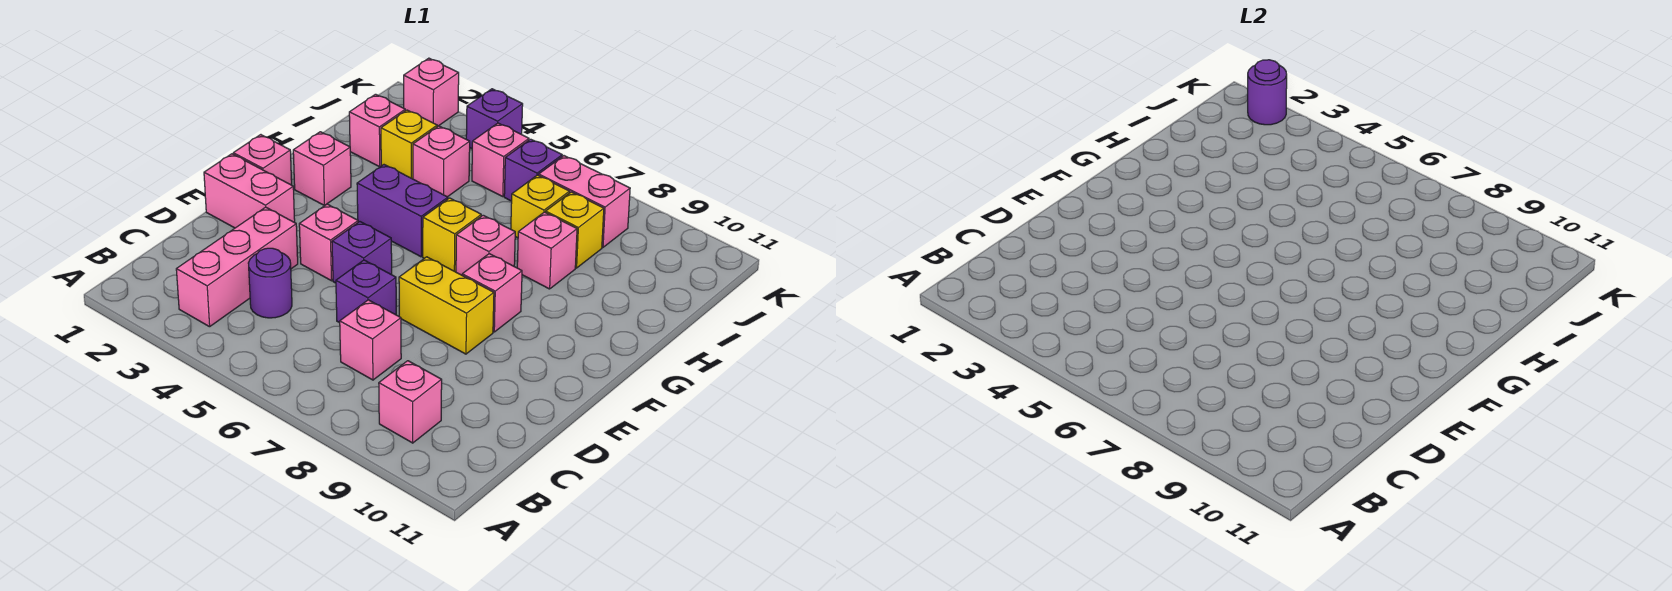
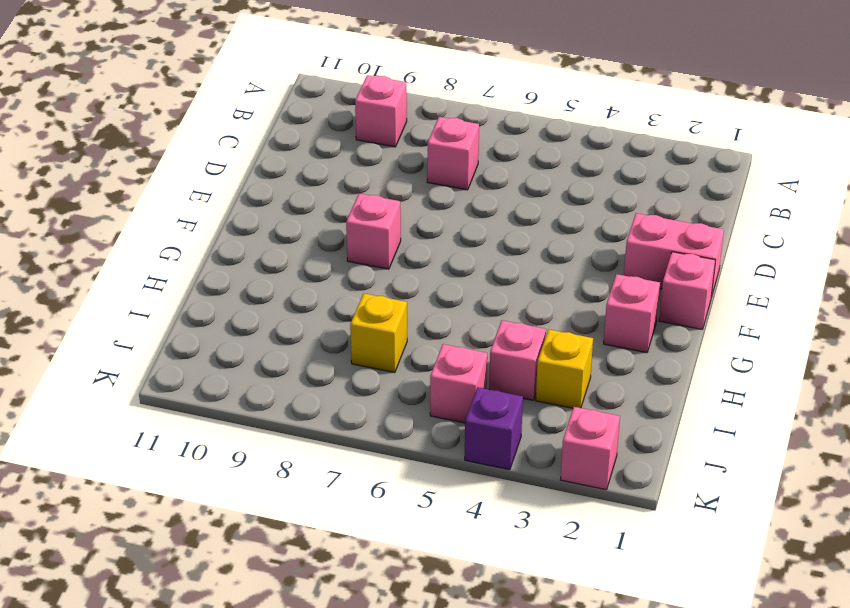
none -> pink 1x3 brick [176,207,298,327]
none -> purple 1x1 round brick [248,248,292,318]
none -> purple 1x1 brick [336,260,396,323]

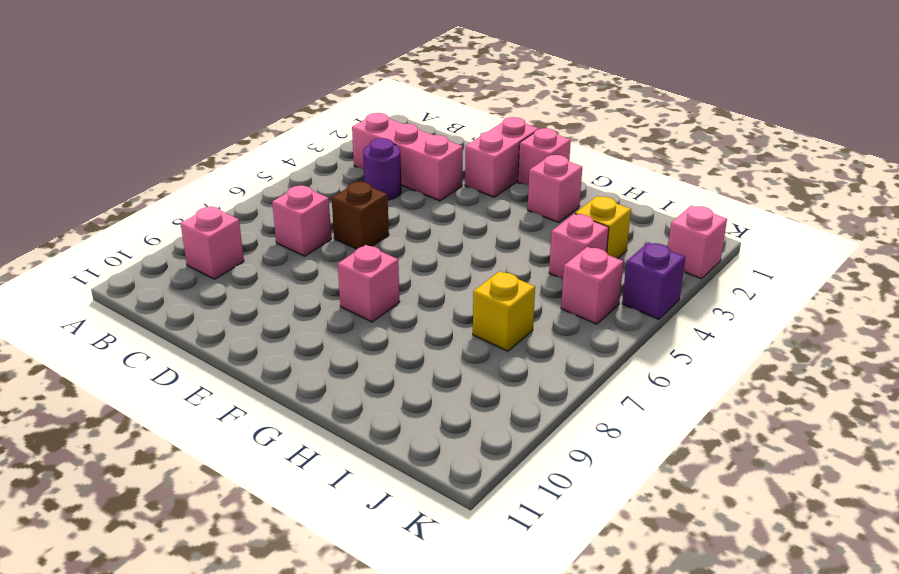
brown 1x1 brick [332,182,389,249] -> purple 1x1 brick [336,260,396,323]
none -> pink 1x1 brick [299,204,358,281]
none -> purple 1x1 brick [332,222,392,283]
none -> yellow 1x2 brick [399,257,494,354]

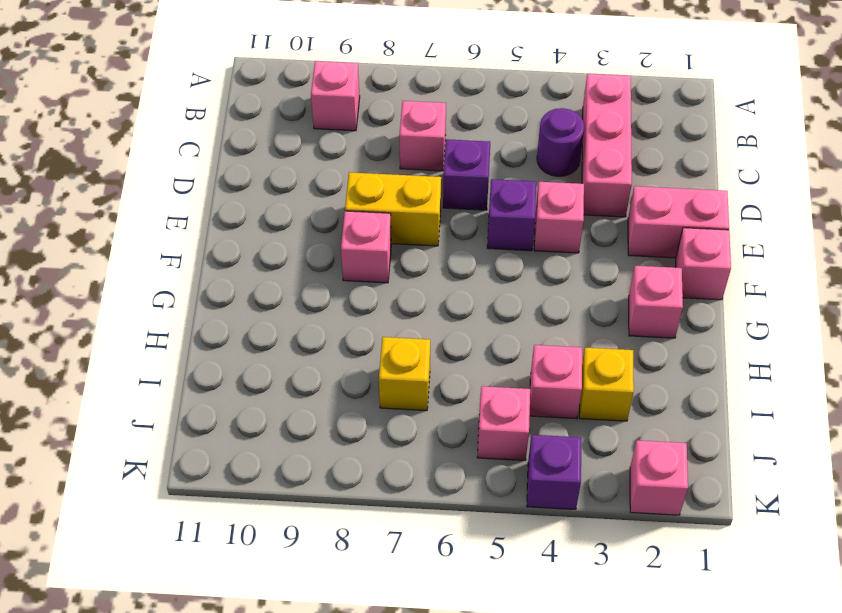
none -> purple 1x2 brick [357,165,448,257]
none -> yellow 1x1 brick [423,198,481,272]
none -> pink 1x1 brick [456,215,515,275]

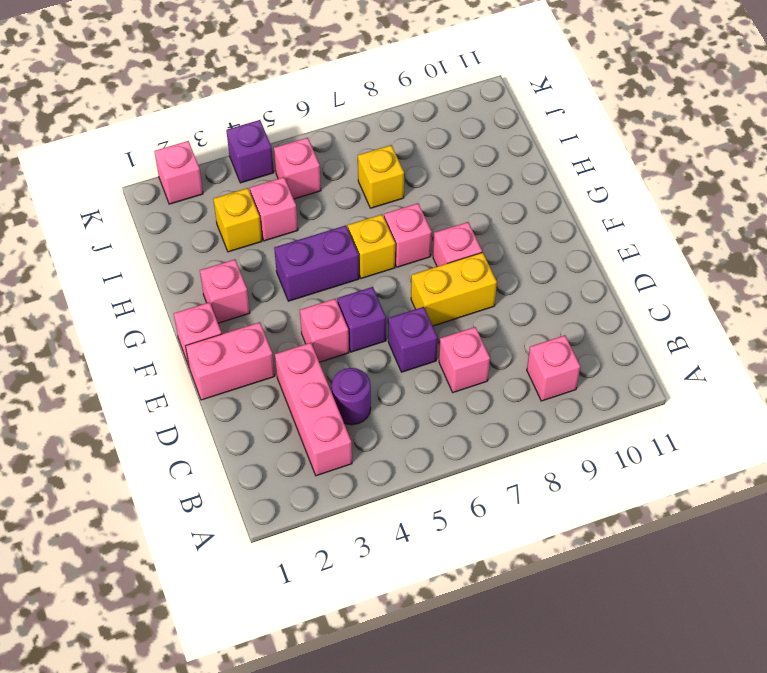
none -> pink 1x1 brick [517,212,577,289]
none -> pink 1x1 brick [349,94,405,167]
none -> yellow 1x1 brick [546,192,604,268]

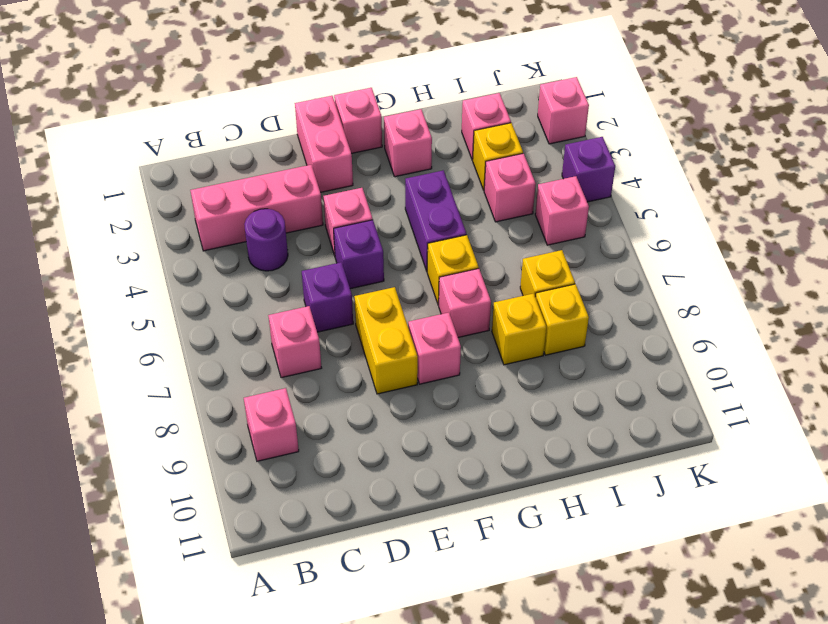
yellow 1x1 brick [492,293,546,365] -> pink 1x1 brick [517,212,577,289]
none -> purple 1x1 brick [504,139,562,201]
none -> pink 1x2 brick [539,156,630,247]
none -> purple 1x1 round brick [1248,60,1287,125]

